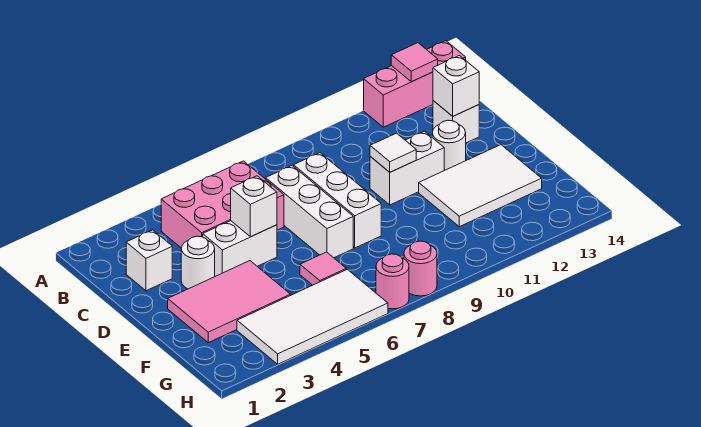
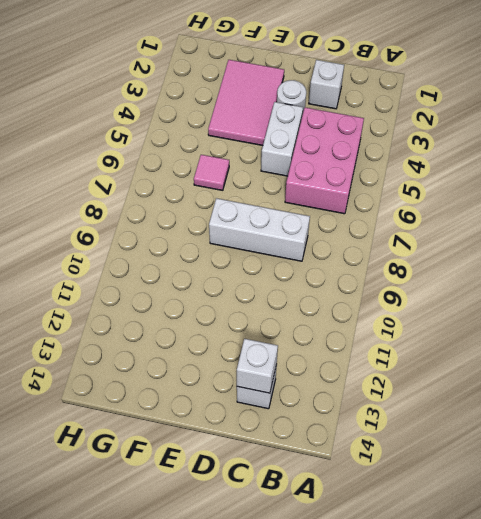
none -> pink 1x3 brick [364,41,466,127]
none -> white 1x3 brick [266,166,353,258]
none -> white 1x2 brick [370,131,444,205]

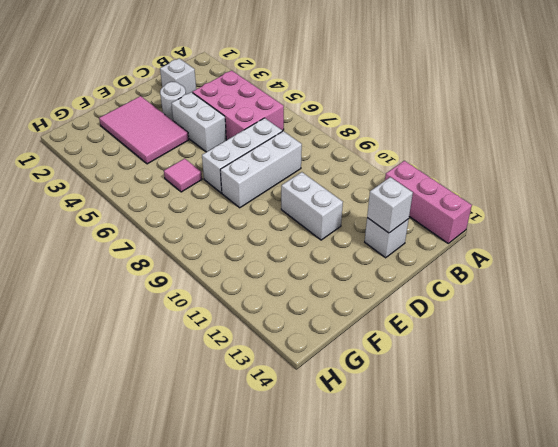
none -> white 1x1 round brick [432,120,466,170]
none -> white 2x3 tile [419,145,542,227]
none -> white 2x4 tile [237,269,388,364]

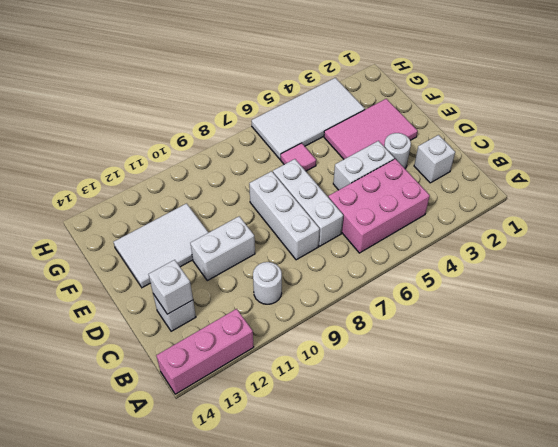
white 1x1 round brick [253,262,282,304] -> white 1x1 round brick moved to [432,120,466,170]
none -> pink 1x1 round brick [376,254,409,309]
none -> pink 1x1 round brick [404,241,437,296]
none -> pink 1x1 tile [391,43,438,82]

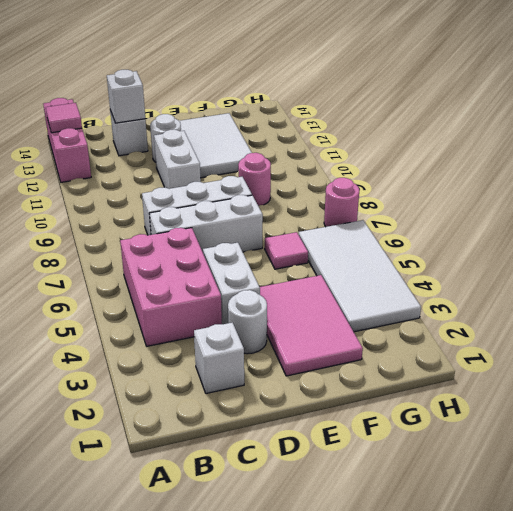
pink 1x1 round brick [238,153,271,206] -> pink 1x1 round brick moved to [404,241,437,296]
none -> white 1x1 brick [231,176,277,237]
none -> white 1x1 tile [370,133,416,172]

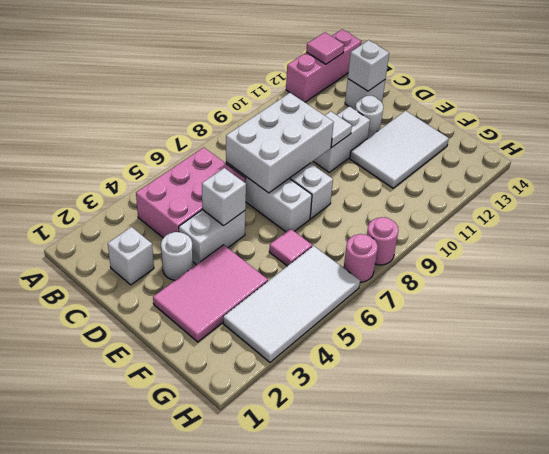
white 2x3 brick [226,93,334,193] -> none

